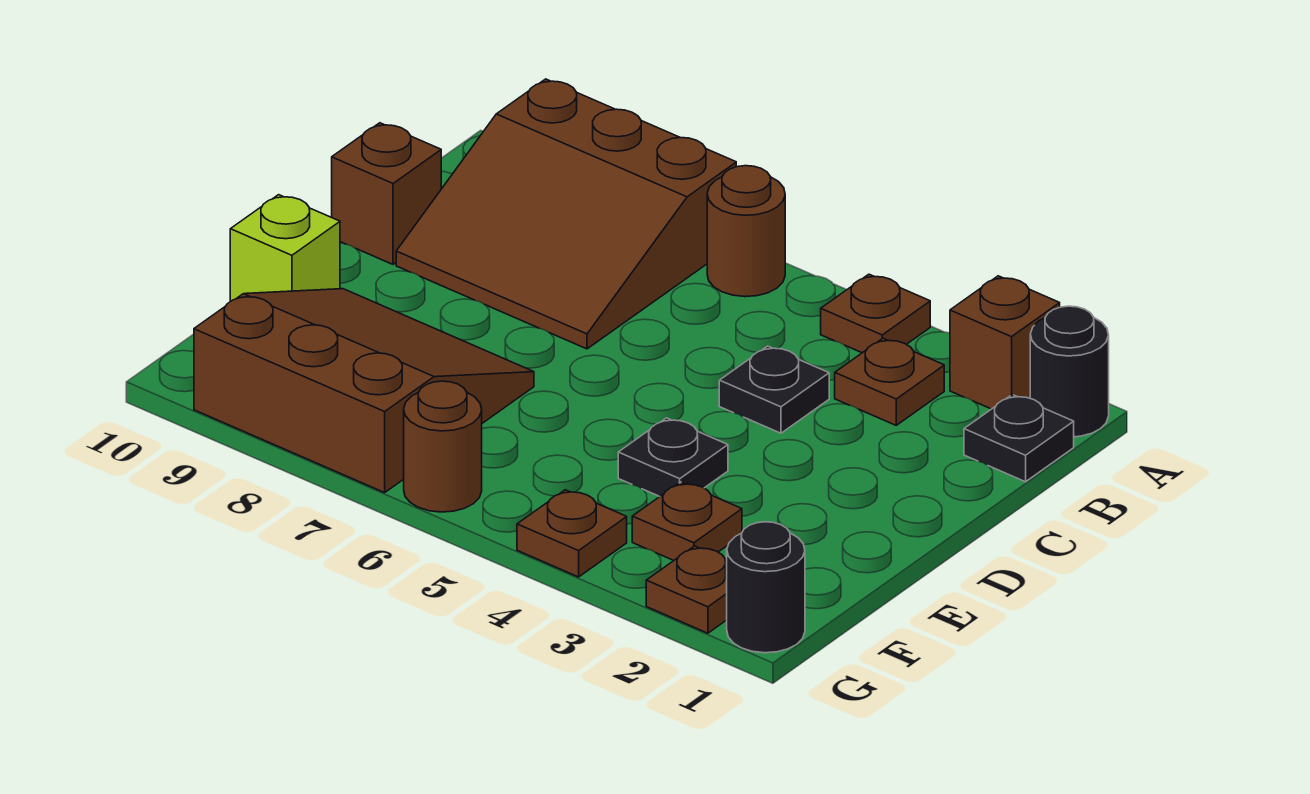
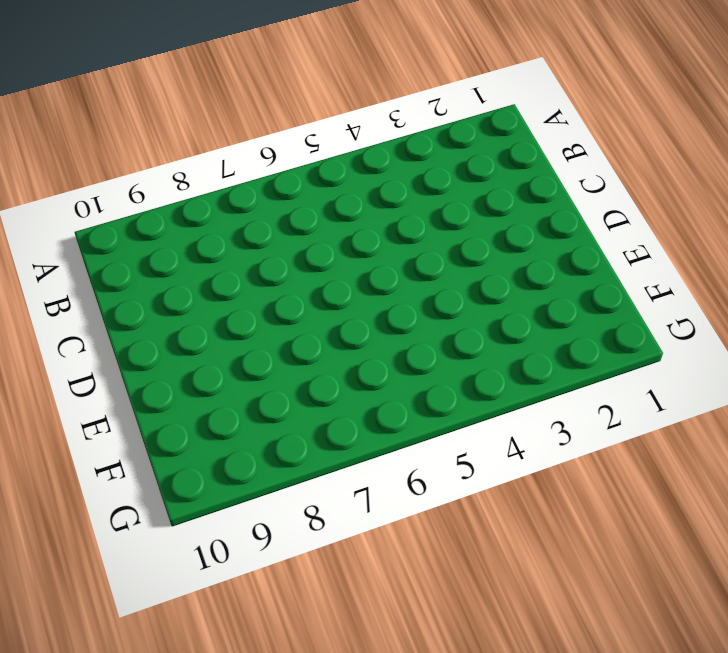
none -> black 1x1 round brick [1030,306,1109,437]
none -> brown 1x1 brick [950,276,1060,409]
none -> brown 1x1 plate [821,274,930,353]

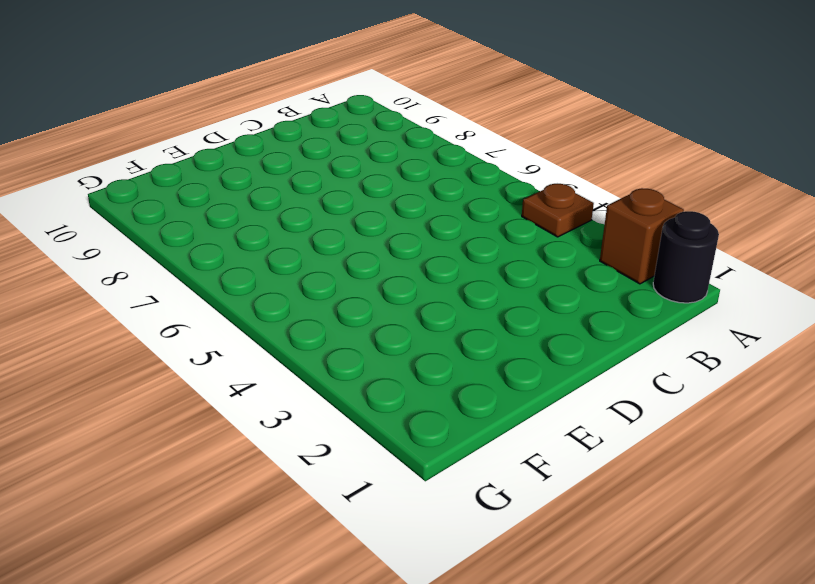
none -> brown 1x1 round brick [707,166,785,297]
none -> brown 3x3 slope [396,79,736,349]
none -> black 1x1 plate [964,395,1074,482]

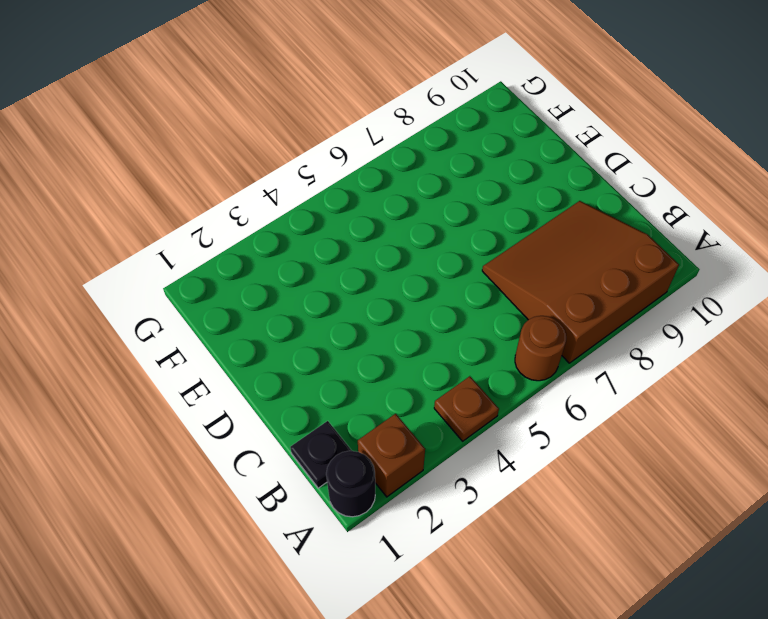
none -> brown 1x1 plate [835,338,944,425]
none -> black 1x1 plate [719,346,829,433]
none -> brown 1x1 brick [332,123,441,264]

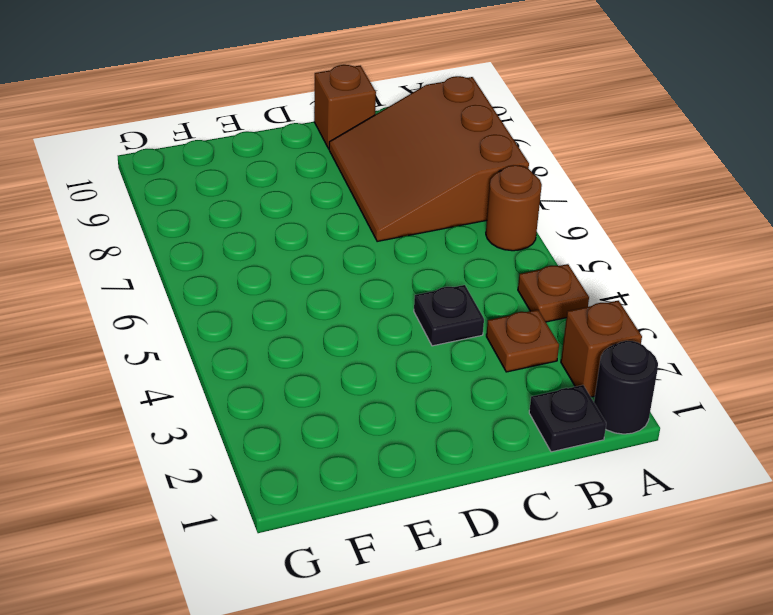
none -> black 1x1 plate [618,418,728,497]
none -> brown 3x3 slope [194,289,534,493]
none -> lime 1x1 brick [230,195,340,301]

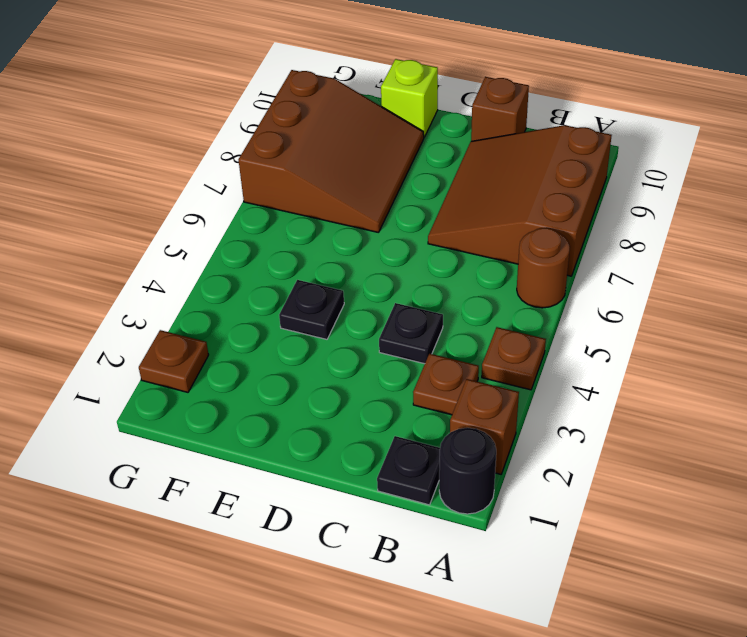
none -> brown 1x1 plate [632,482,742,561]
none -> black 1x1 round brick [727,522,805,653]
none -> brown 1x1 plate [517,490,627,577]

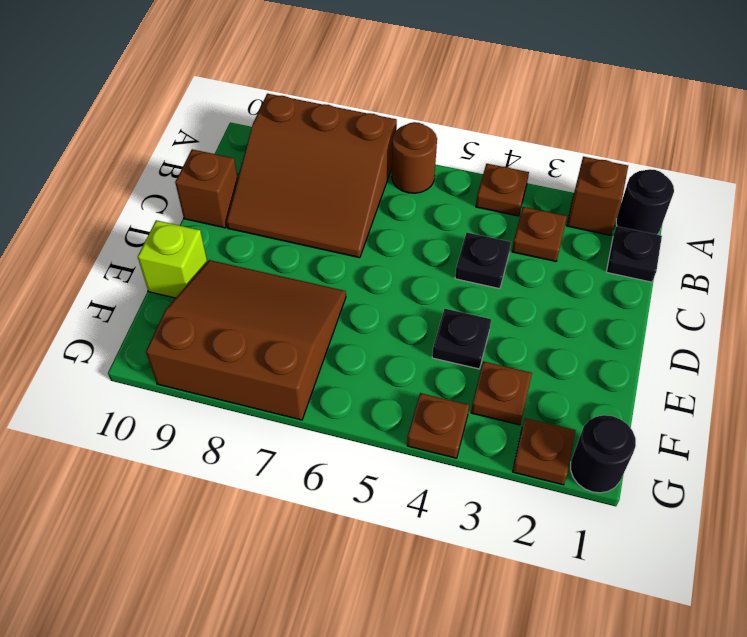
none -> brown 1x1 round brick [404,381,482,512]

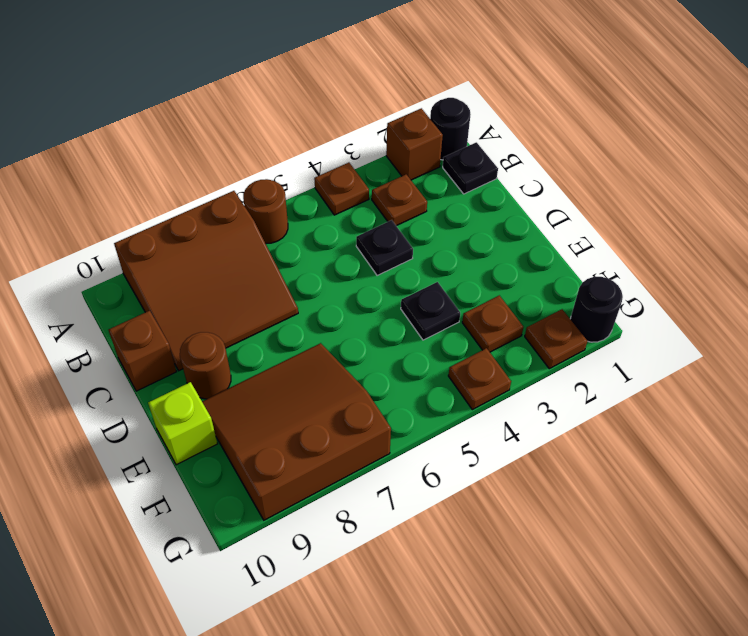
brown 1x1 round brick [180,332,231,399] -> brown 1x1 round brick moved to [404,381,482,512]

